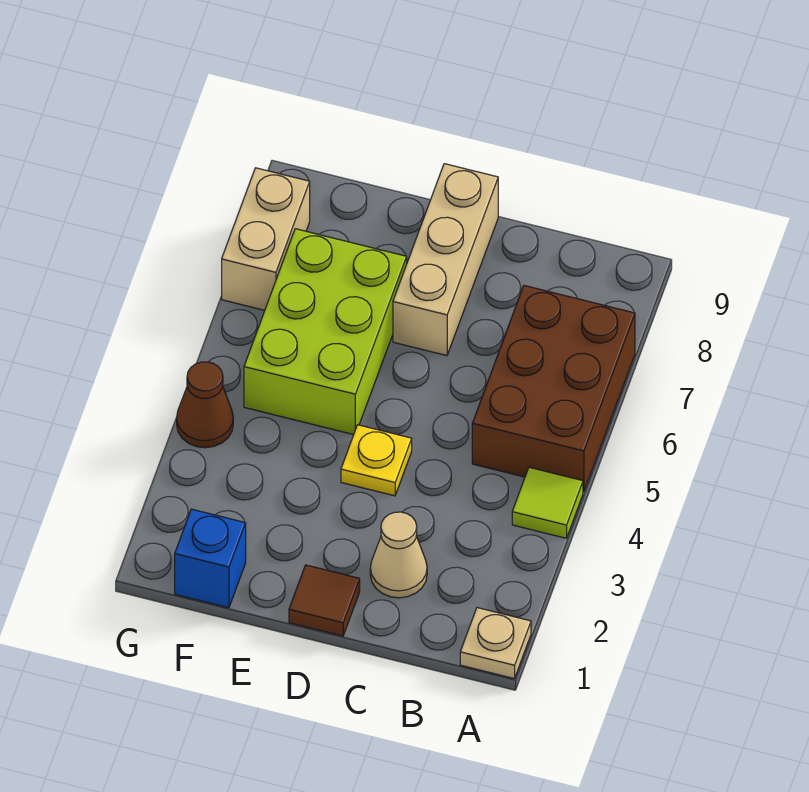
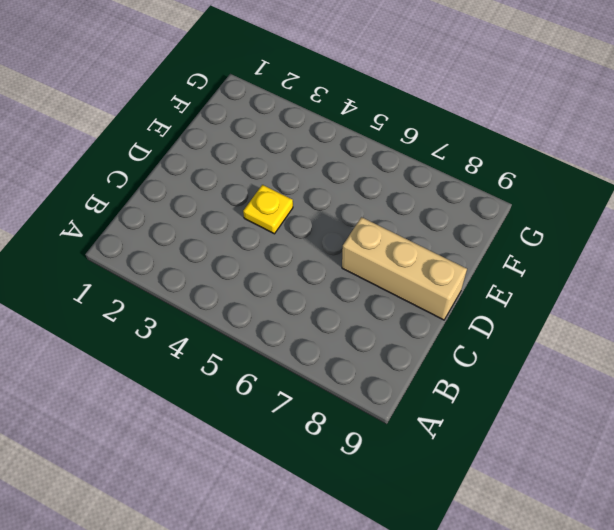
none -> tan 1x1 plate [460,608,531,679]
none -> lime 1x1 tile [512,467,583,538]

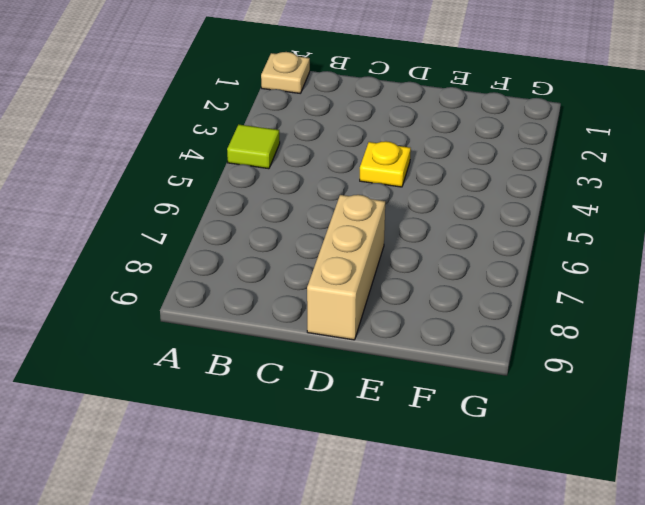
none -> brown 2x3 brick [472,286,635,492]
none -> tan 1x1 cone [370,512,427,598]

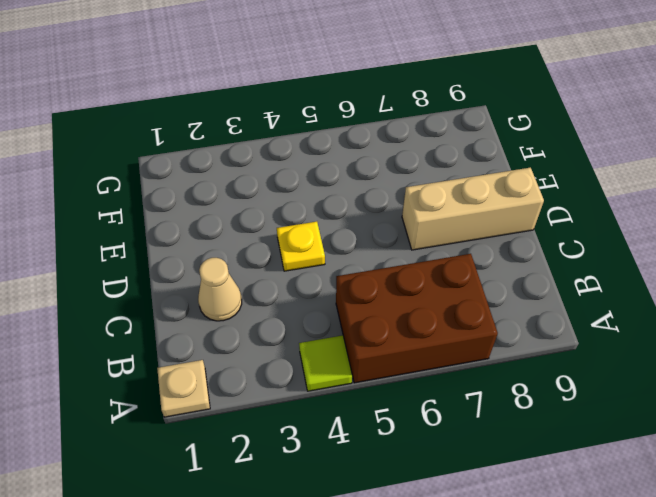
none -> brown 1x1 tile [289,565,360,636]
none -> lime 2x3 brick [244,229,407,435]

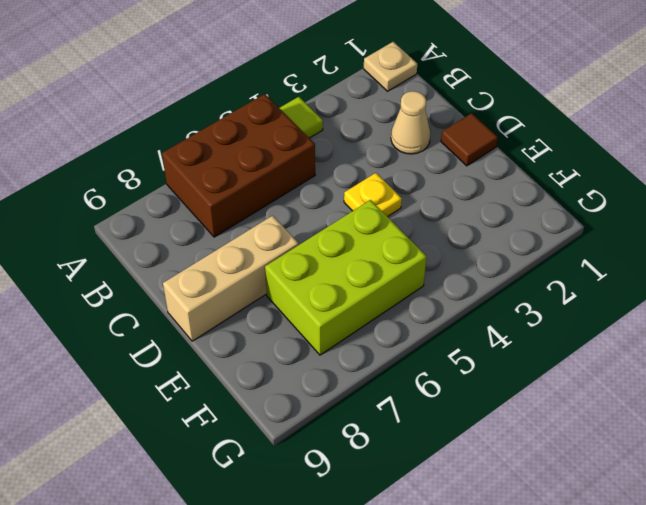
none -> blue 1x1 brick [175,509,246,608]
none -> brown 1x1 cone [177,362,233,448]

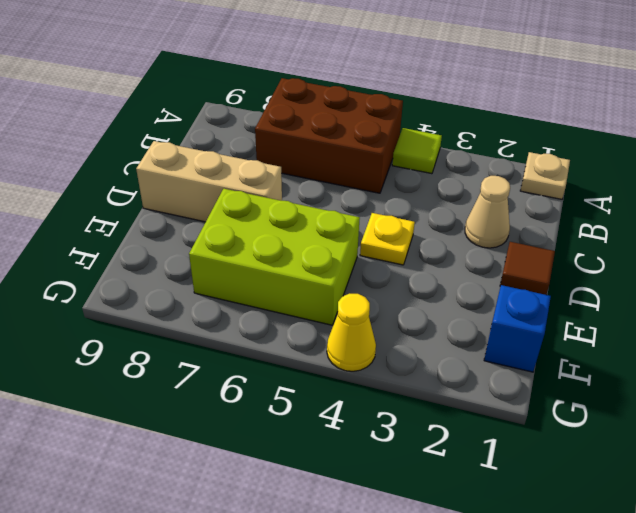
yellow 1x1 cone [327,294,376,371] -> brown 1x1 cone [177,362,233,448]
none -> tan 1x2 brick [222,168,310,310]

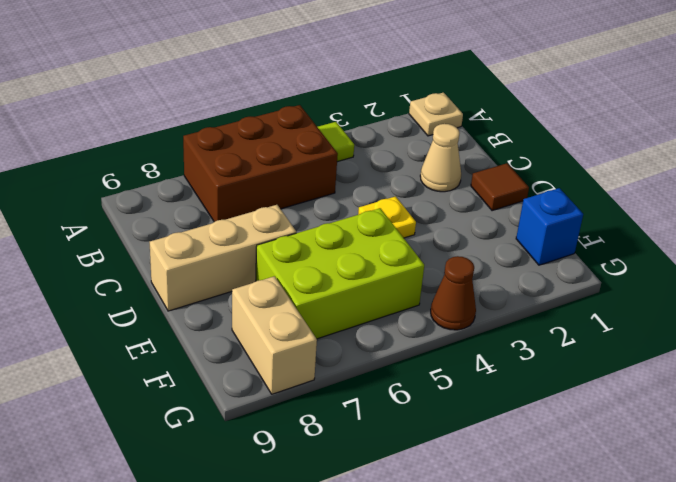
tan 1x2 brick [232,276,317,394] -> tan 1x2 brick turned to [222,168,310,310]

